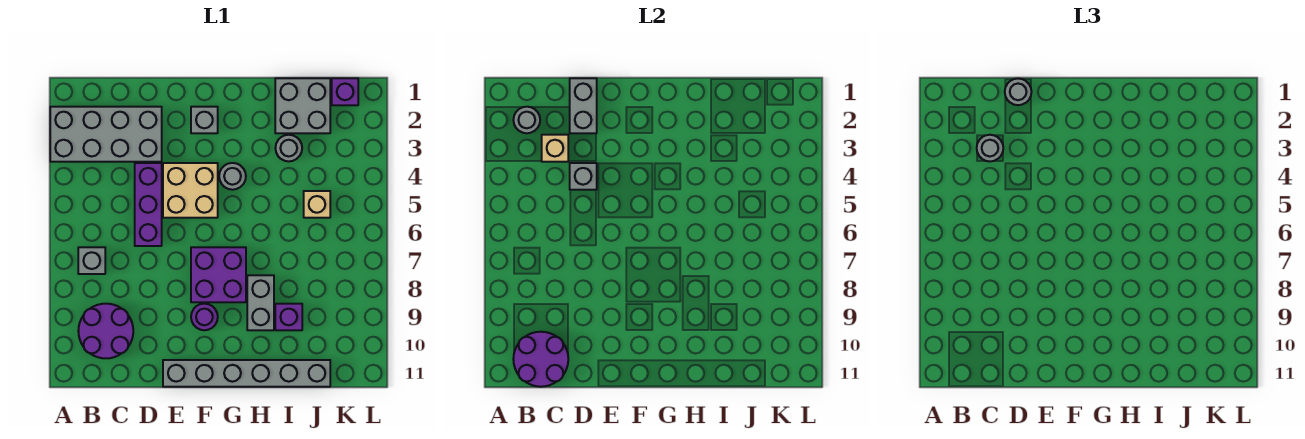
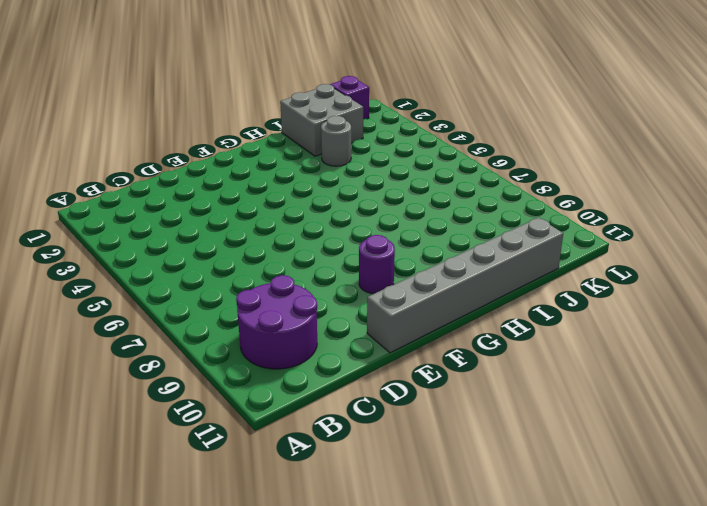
none -> grey 2x4 brick [50,107,162,162]
none -> grey 1x1 brick [78,247,105,274]
none -> purple 1x3 brick [135,163,162,246]

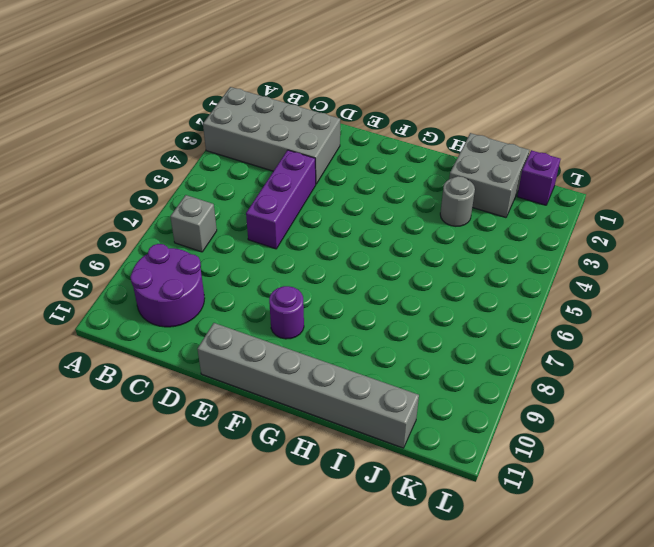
none -> tan 2x2 brick [163,163,218,218]
none -> grey 1x1 brick [191,107,218,133]
none -> purple 2x2 brick [191,247,246,302]

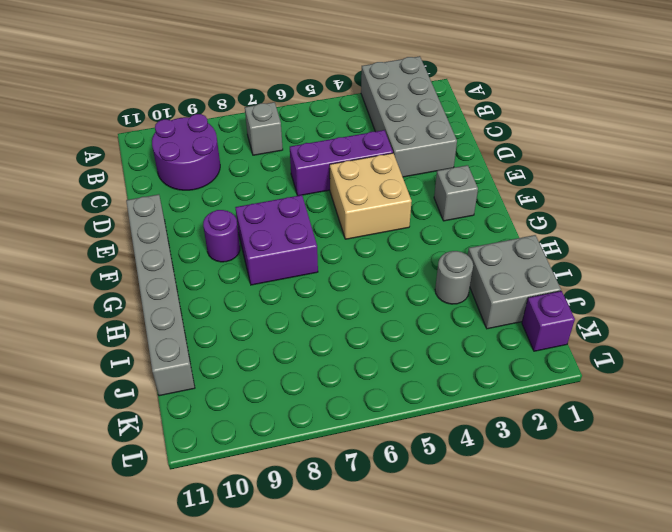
none -> grey 1x1 round brick [219,163,246,190]
none -> grey 1x2 brick [247,275,274,330]
none -> purple 1x1 brick [275,304,302,330]

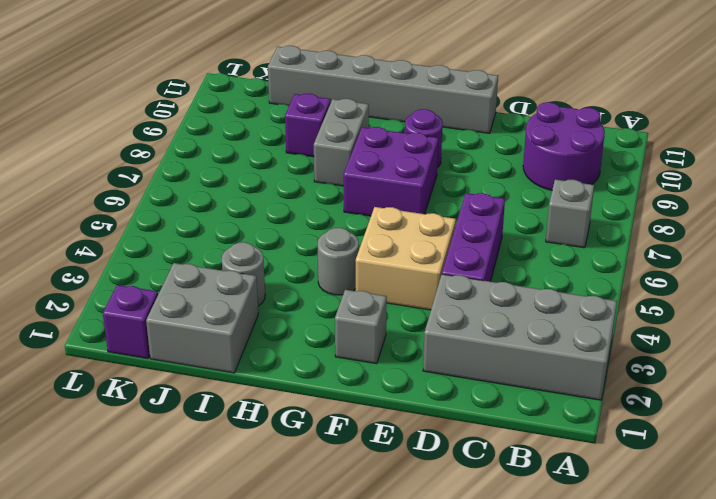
none -> tan 1x1 brick [304,191,330,218]
none -> grey 1x1 round brick [514,107,540,133]
none -> purple 2x2 round brick [513,332,568,387]

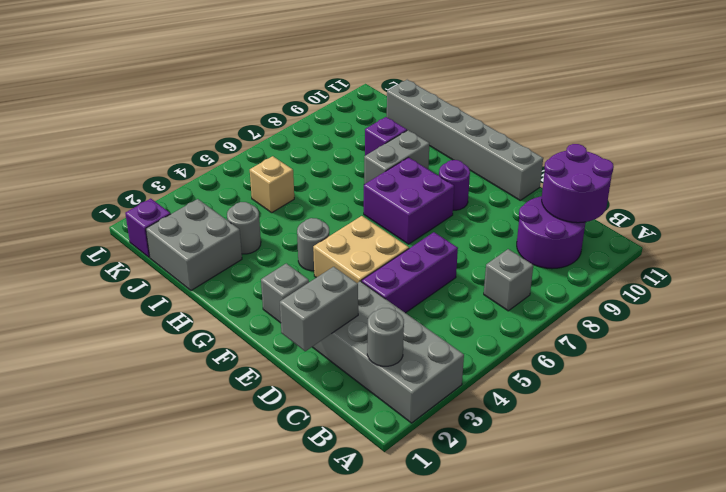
none -> tan 1x1 brick [542,135,568,162]
none -> grey 1x1 brick [570,163,597,190]
none -> grey 1x1 round brick [977,135,1003,161]

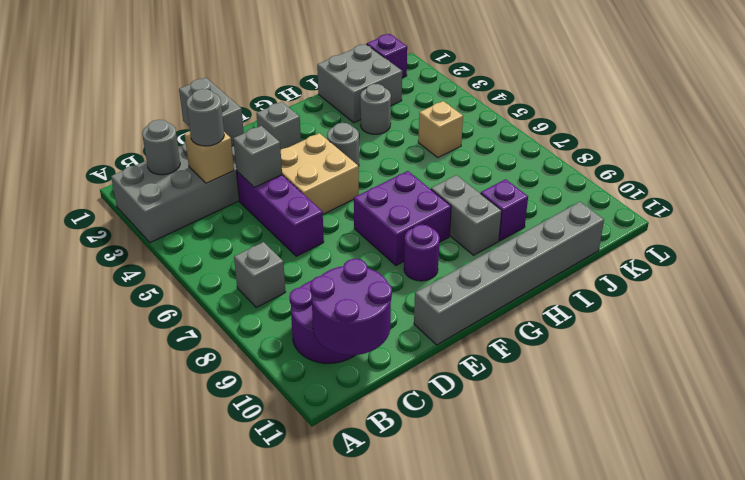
none -> grey 1x1 round brick [1005,79,1031,105]

